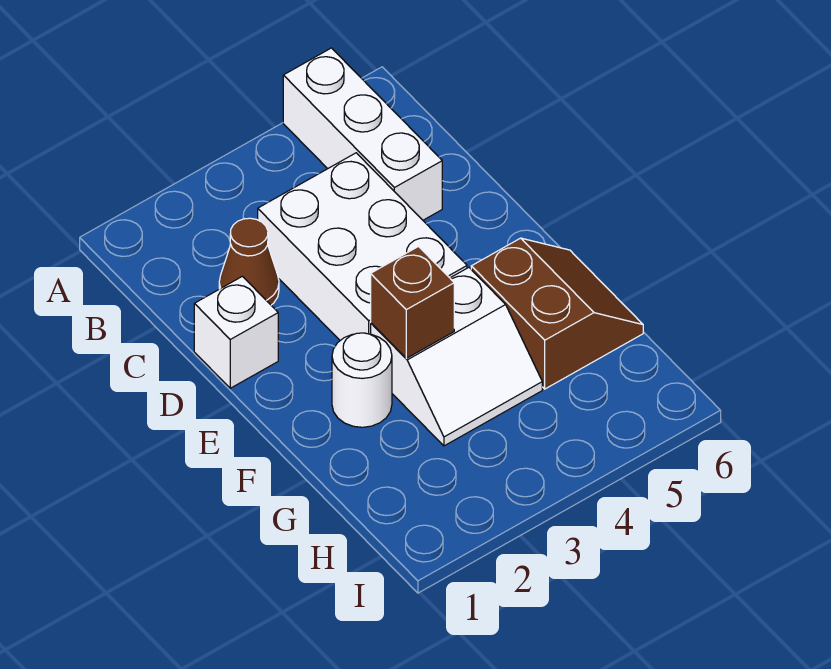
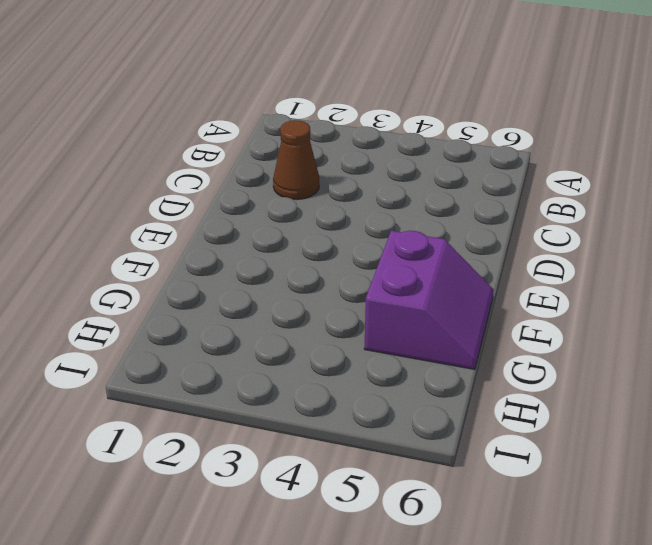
purple 2x2 slope [364,231,494,370] -> brown 2x2 slope [471,238,643,389]
none -> white 1x3 brick [283,48,442,220]
none -> white 2x3 brick [258,153,467,340]

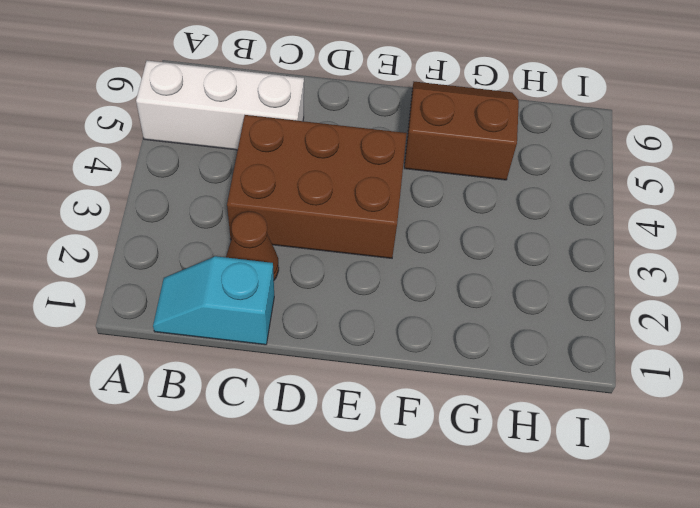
cyan 1x2 slope [153,256,274,345] -> none
brown 2x3 brick [227,115,407,258] -> white 2x3 brick [258,153,467,340]
none -> white 1x1 brick [194,276,278,388]
none -> white 1x1 round brick [332,333,392,427]

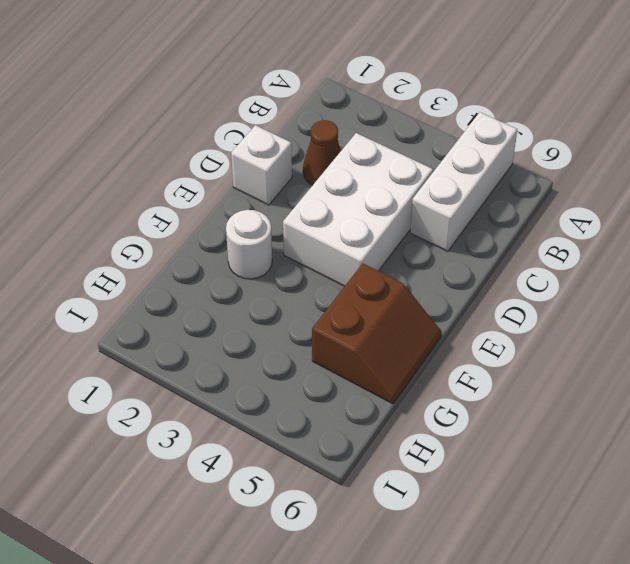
none -> white 2x2 slope [371,268,542,446]
none -> brown 1x1 brick [371,247,454,358]

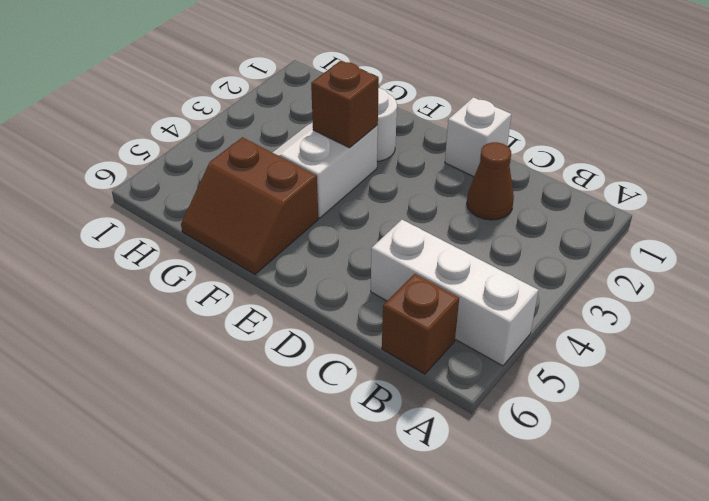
brown 1x1 brick [382,274,459,374] -> none
none -> white 2x3 brick [258,153,467,340]

